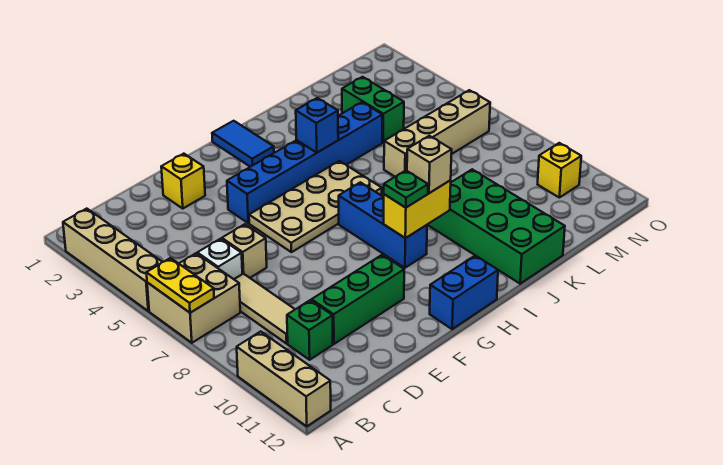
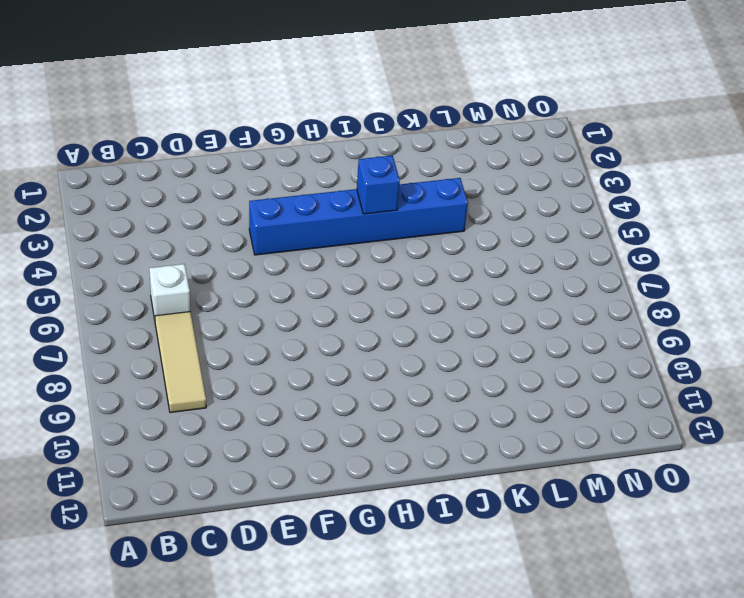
none -> tan 1x4 brick [63,209,162,311]
none -> tan 2x2 brick [147,253,240,343]
none -> tan 1x3 brick [237,331,331,426]

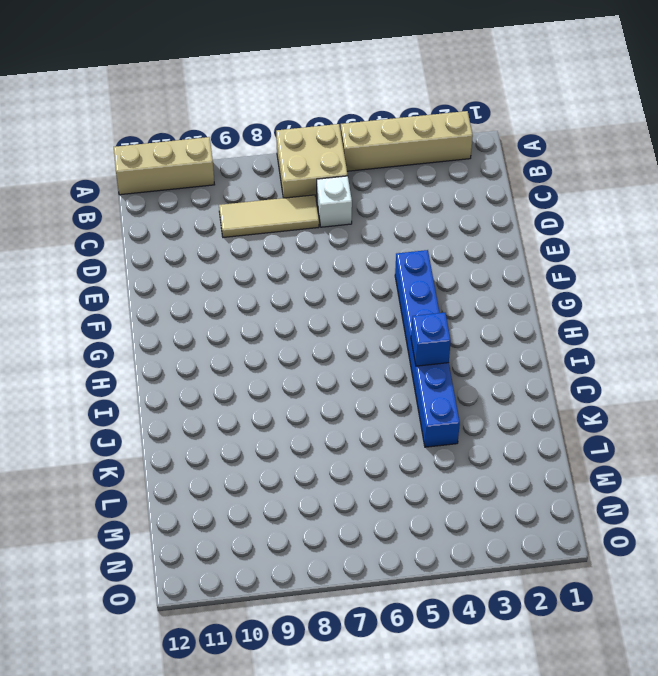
none -> green 1x1 brick [287,300,333,360]
none -> tan 1x1 brick [222,224,267,278]
none -> green 1x3 brick [312,255,404,344]

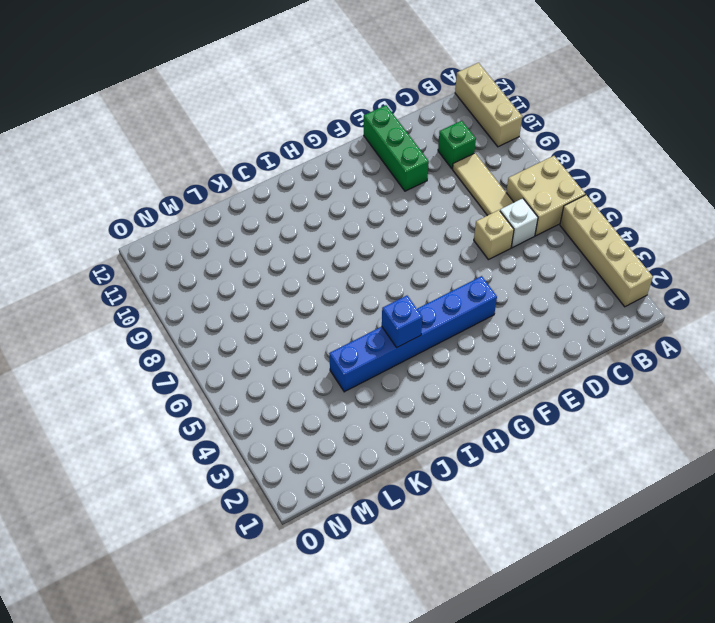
green 1x3 brick [364,105,429,191] -> green 1x3 brick turned to [312,255,404,344]
none -> yellow 1x1 brick [161,154,205,208]
none -> tan 2x4 plate [249,161,382,252]
none -> blue 1x2 brick [430,255,498,329]

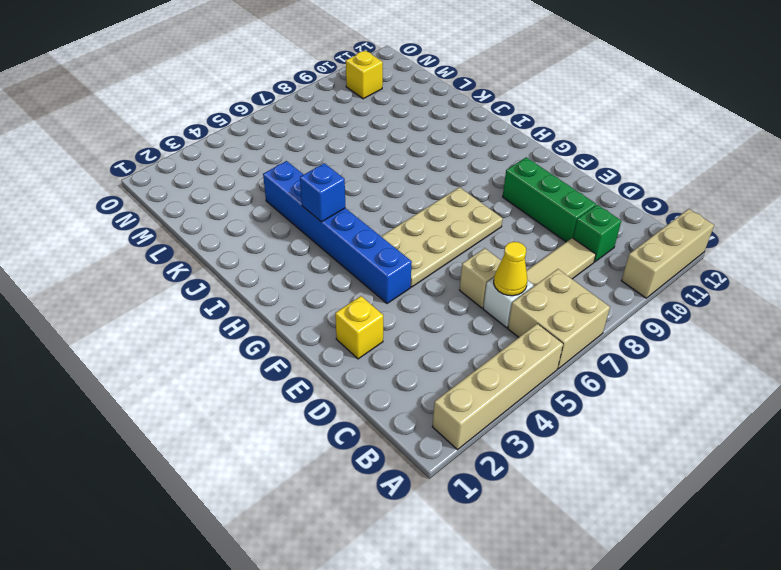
yellow 1x1 cone [494,242,527,296] -> none
tan 2x4 plate [381,187,503,287] -> tan 2x4 plate turned to [249,161,382,252]
none -> blue 1x2 brick [430,255,498,329]
none -> blue 1x2 tile [212,121,274,167]
none -> blue 1x3 brick [339,182,427,268]

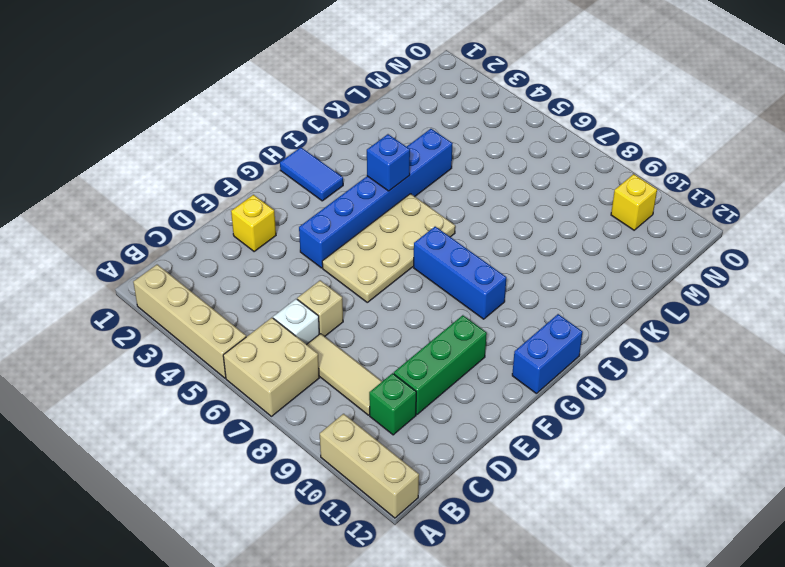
none -> green 2x4 brick [428,169,565,284]
none -> tan 1x4 brick [384,90,490,177]
none -> green 1x2 brick [342,77,404,142]

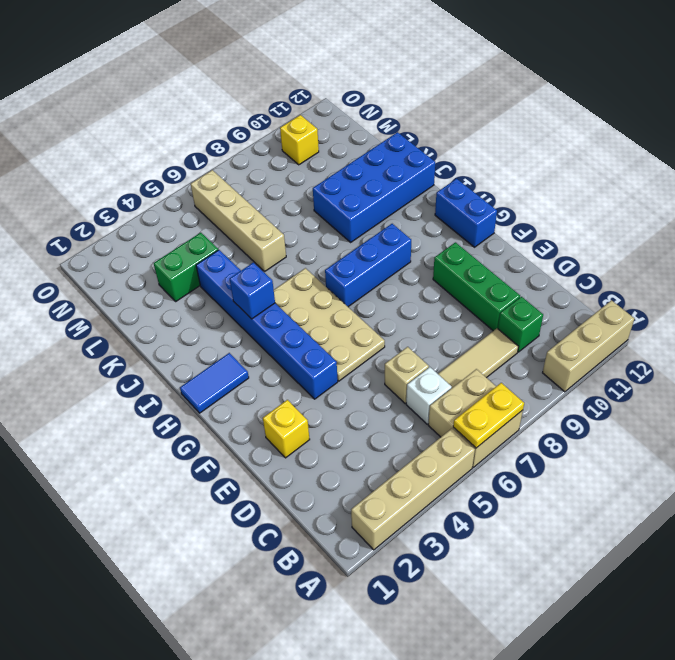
blue 2x4 brick [313,132,435,242] -> green 2x4 brick [428,169,565,284]
none -> yellow 1x2 brick [384,180,451,238]
none -> green 1x1 plate [384,171,428,208]
none -> tan 1x1 brick [407,136,452,193]

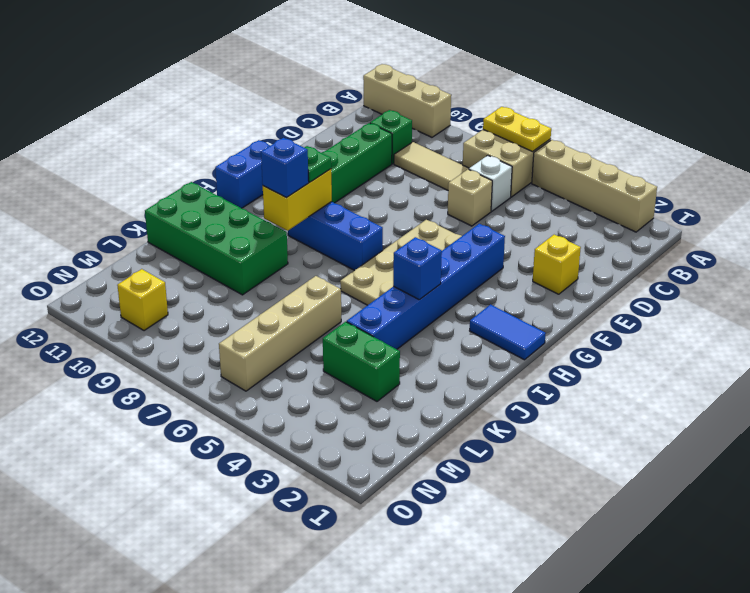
blue 1x1 brick [261,138,309,198] -> tan 1x1 brick [407,136,452,193]

